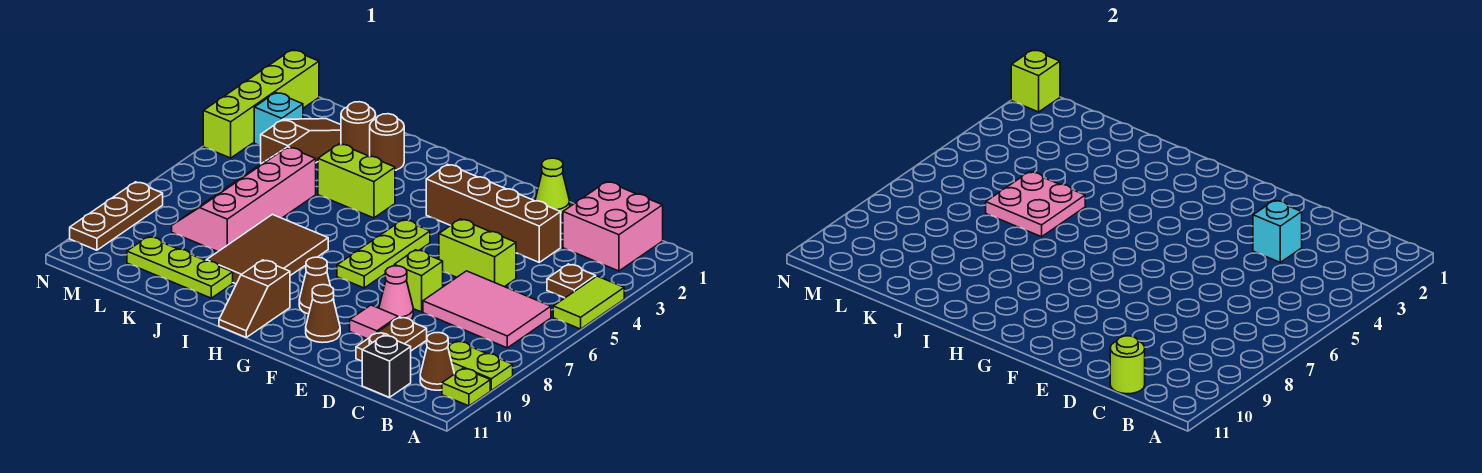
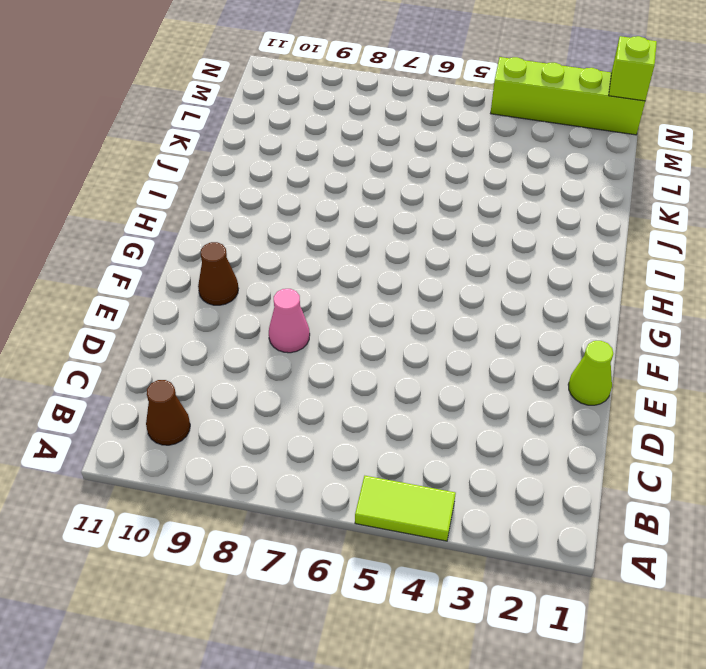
none -> lime 1x2 plate [448,341,513,391]
none -> lime 1x1 plate [442,368,490,406]
none -> pink 2x2 brick [563,182,663,271]
none -> brown 1x1 plate [547,264,596,298]

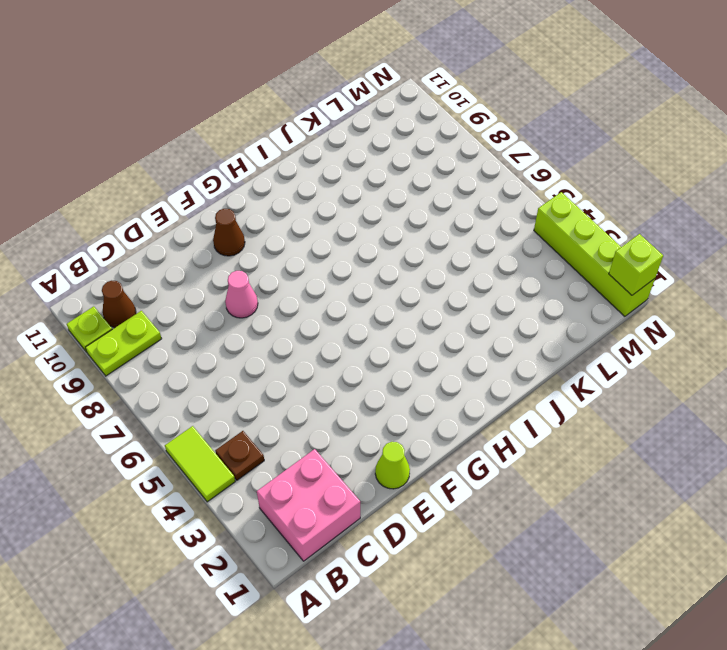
none -> pink 2x3 tile [423,271,551,348]
none -> black 1x1 brick [362,335,411,397]
none -> brown 1x4 brick [426,164,561,262]
none -> lime 1x2 brick [439,219,516,287]

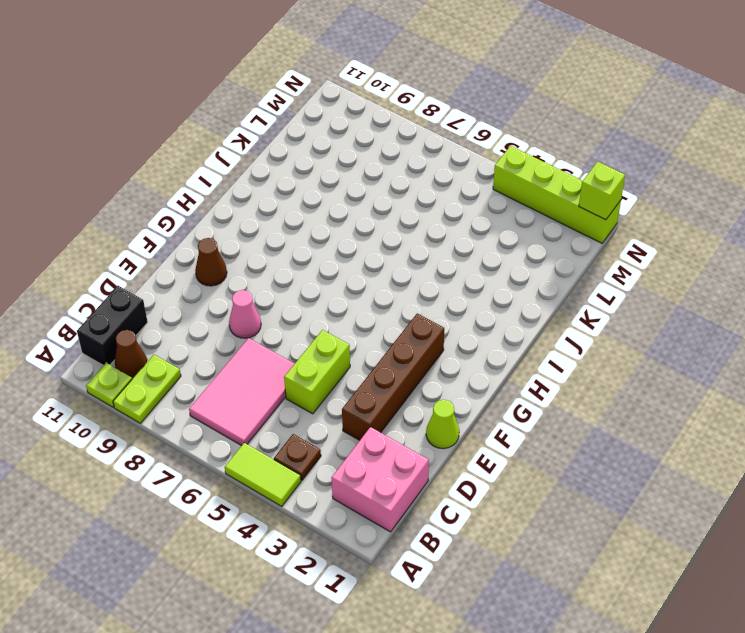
black 1x2 brick [77,286,148,366] -> black 1x1 brick [362,335,411,397]
none -> brown 1x2 plate [356,317,427,361]
none -> lime 1x1 brick [394,250,443,312]
none -> pink 1x1 tile [350,305,398,339]
none -> lime 1x3 plate [337,220,430,288]

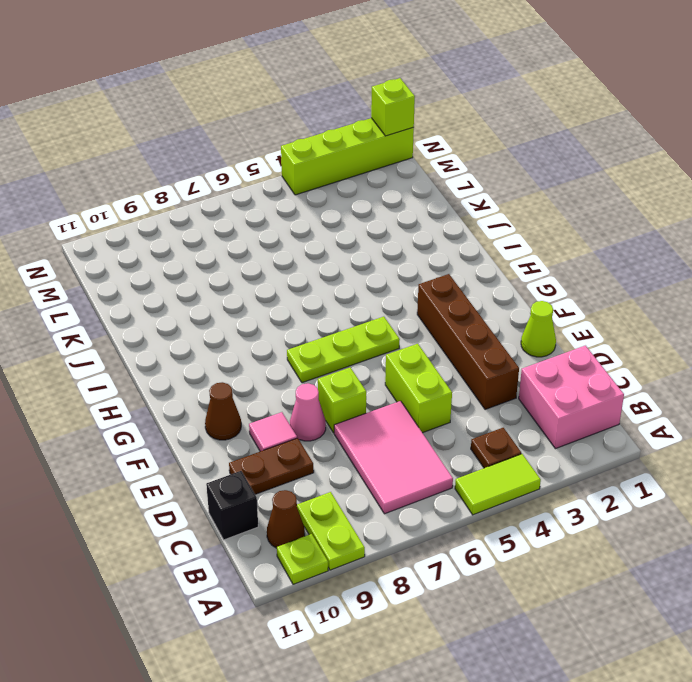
none -> brown 1x1 cone [299,257,334,314]
none -> brown 1x2 slope [219,260,290,337]
none -> lime 1x2 brick [318,144,395,218]
none -> brown 2x3 tile [206,214,328,284]

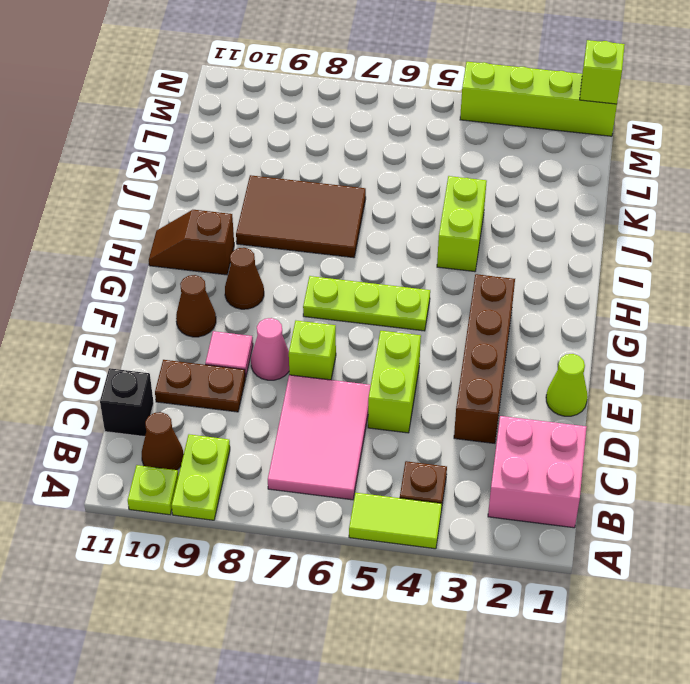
none -> brown 1x1 round brick [370,114,404,170]
none -> lime 1x3 plate [127,237,233,298]
none -> brown 1x1 round brick [341,102,376,156]
none -> pink 2x4 slope [172,147,316,252]

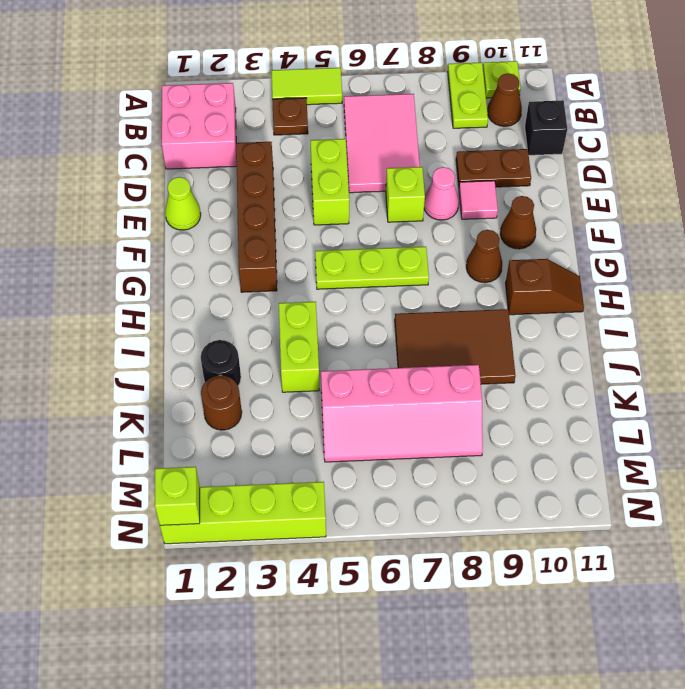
black 1x1 round brick [201,340,241,386] -> brown 1x1 round brick [370,114,404,170]
none -> lime 1x3 plate [127,237,233,298]
none -> brown 1x3 slope [261,119,341,164]
none -> cyan 1x1 brick [254,93,303,146]
none -> brown 1x3 plate [70,182,163,250]

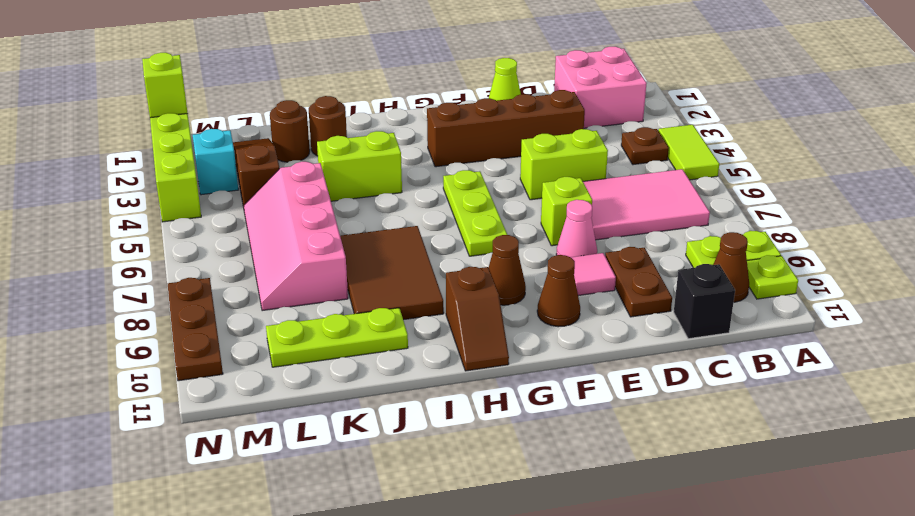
none -> lime 1x1 round brick [1110,336,1145,394]
none -> cyan 1x1 brick [1253,200,1302,262]
none -> pink 2x2 plate [986,172,1085,237]

